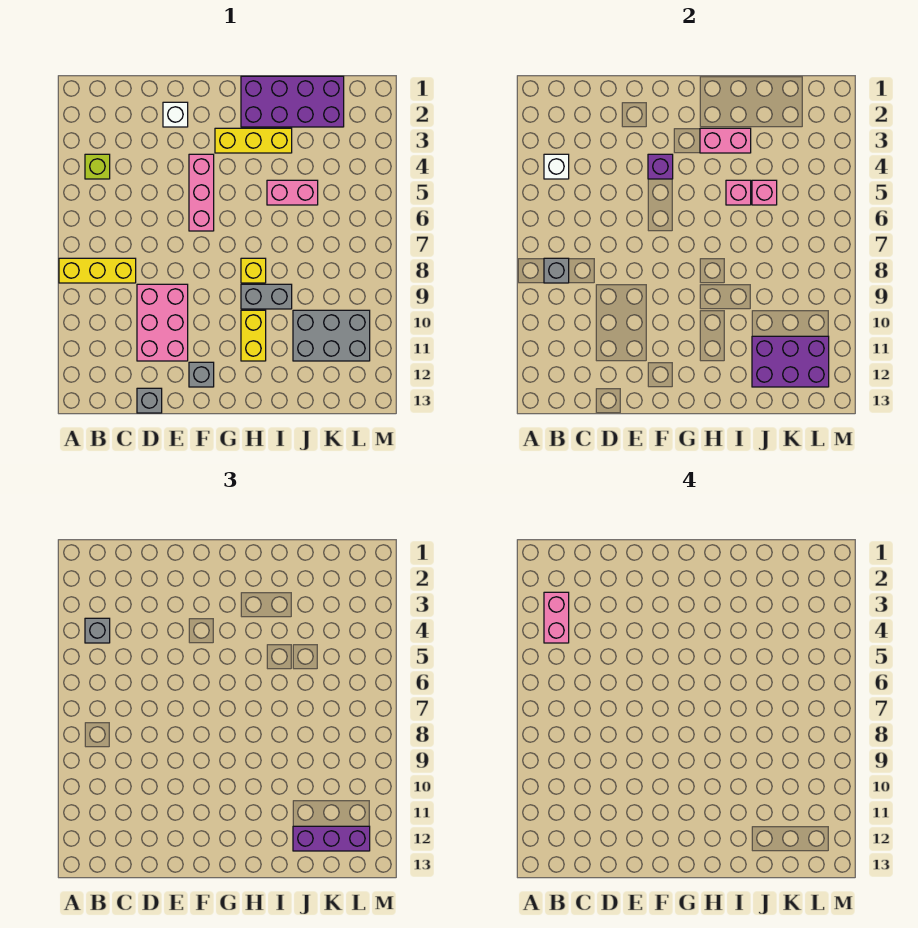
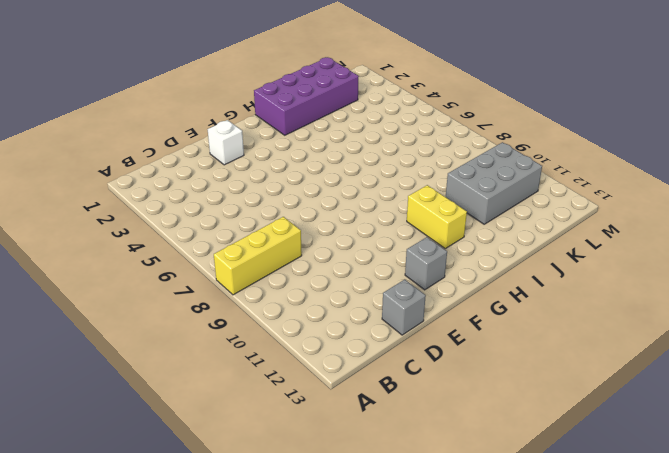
none -> lime 1x1 brick [85,154,110,179]
none -> pink 2x3 brick [137,284,188,361]
none -> pink 1x3 brick [189,154,214,231]

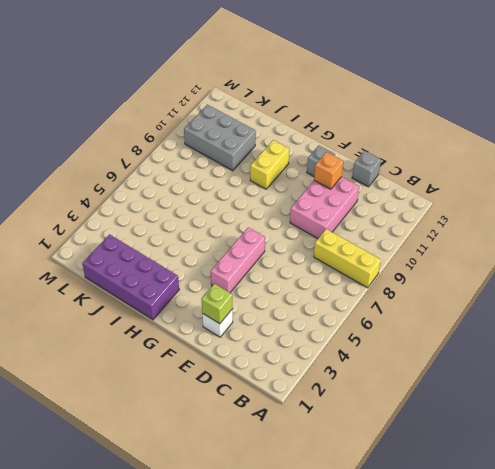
lime 1x1 brick [202,284,233,324] -> lime 1x1 brick moved to [85,154,110,179]
orange 1x1 brick [314,152,343,189] -> none
none -> yellow 1x3 brick [215,128,292,153]
none -> yellow 1x1 brick [241,258,266,283]
none -> grey 1x2 brick [241,284,292,309]

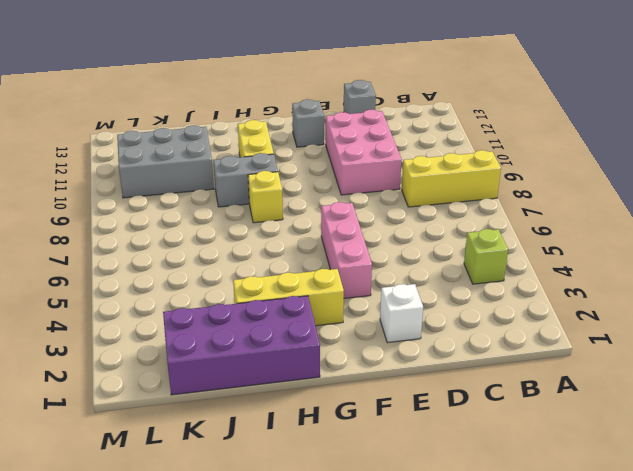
none -> pink 1x2 brick [267,180,318,205]
none -> white 1x1 brick [544,154,569,179]
none -> grey 1x1 brick [544,258,569,283]

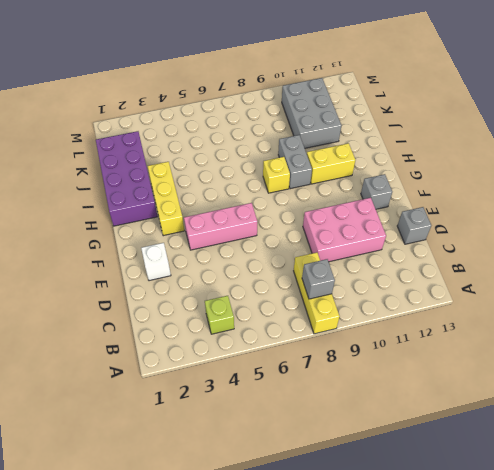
none -> pink 1x2 brick [267,180,318,205]
none -> white 1x1 brick [544,154,569,179]
none -> purple 1x1 brick [648,154,673,179]

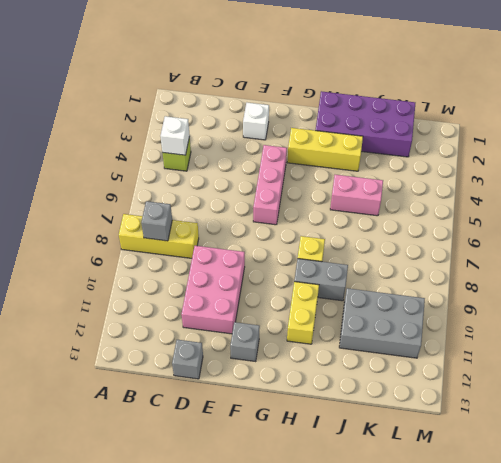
none -> purple 1x1 brick [648,154,673,179]
none -> pink 1x2 brick [700,128,751,153]
none -> pink 1x1 brick [726,180,751,205]

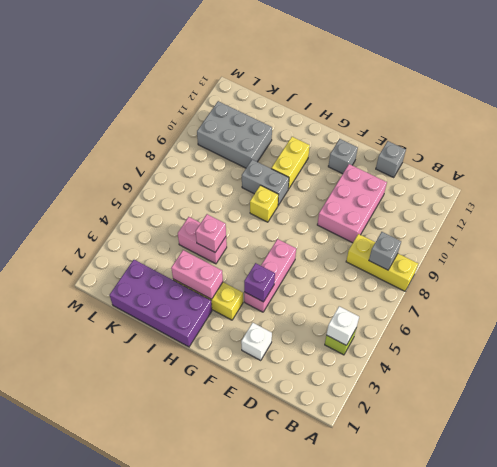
none -> pink 1x1 brick [752,180,777,205]
none -> purple 2x3 brick [752,336,829,387]
none -> grey 1x1 brick [85,618,110,643]

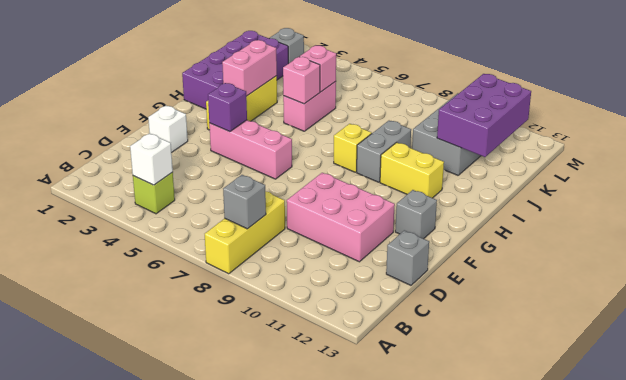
grey 1x1 brick [270,28,304,64] -> grey 1x1 brick moved to [85,618,110,643]
none -> purple 1x3 brick [293,826,370,851]
none -> pink 1x2 brick [544,592,569,643]

